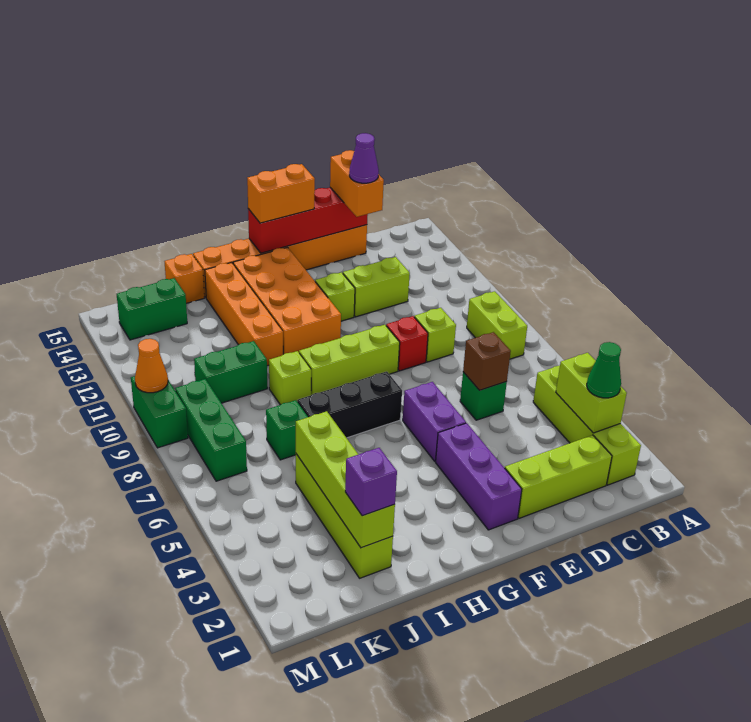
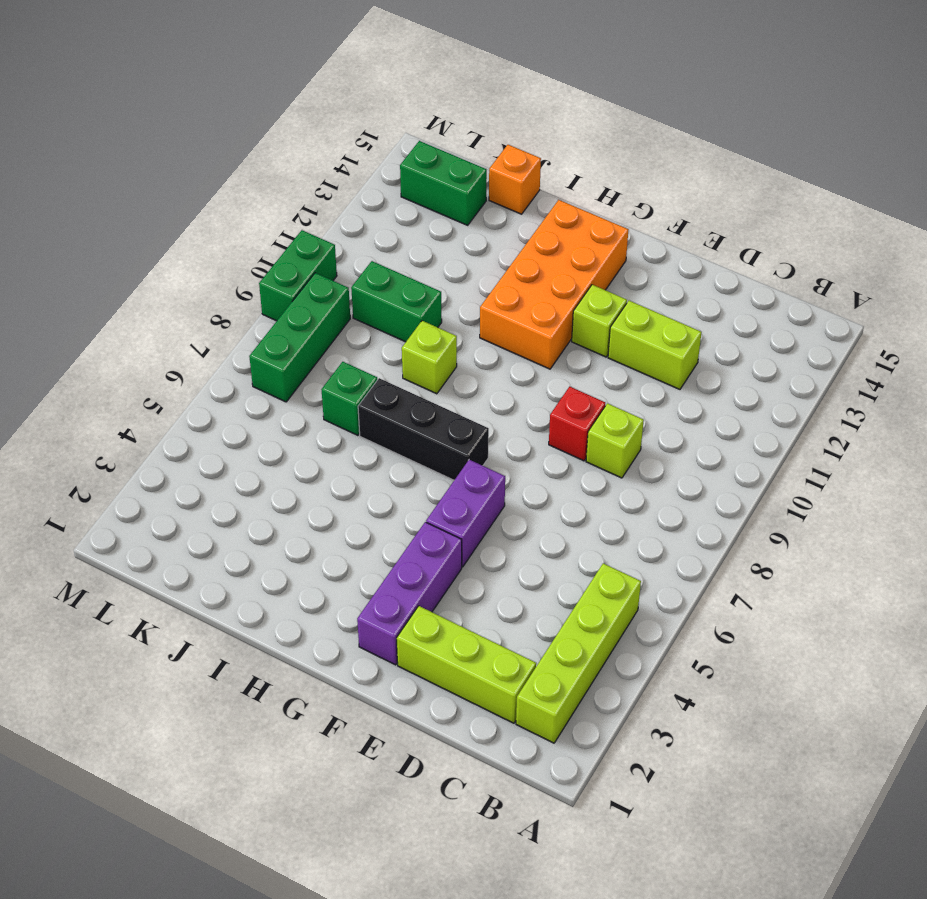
none -> lime 1x2 brick [467,291,527,359]
none -> green 1x1 brick [460,372,507,420]
none -> orange 1x6 brick [193,225,367,297]
none -> lime 1x3 brick [299,325,400,395]

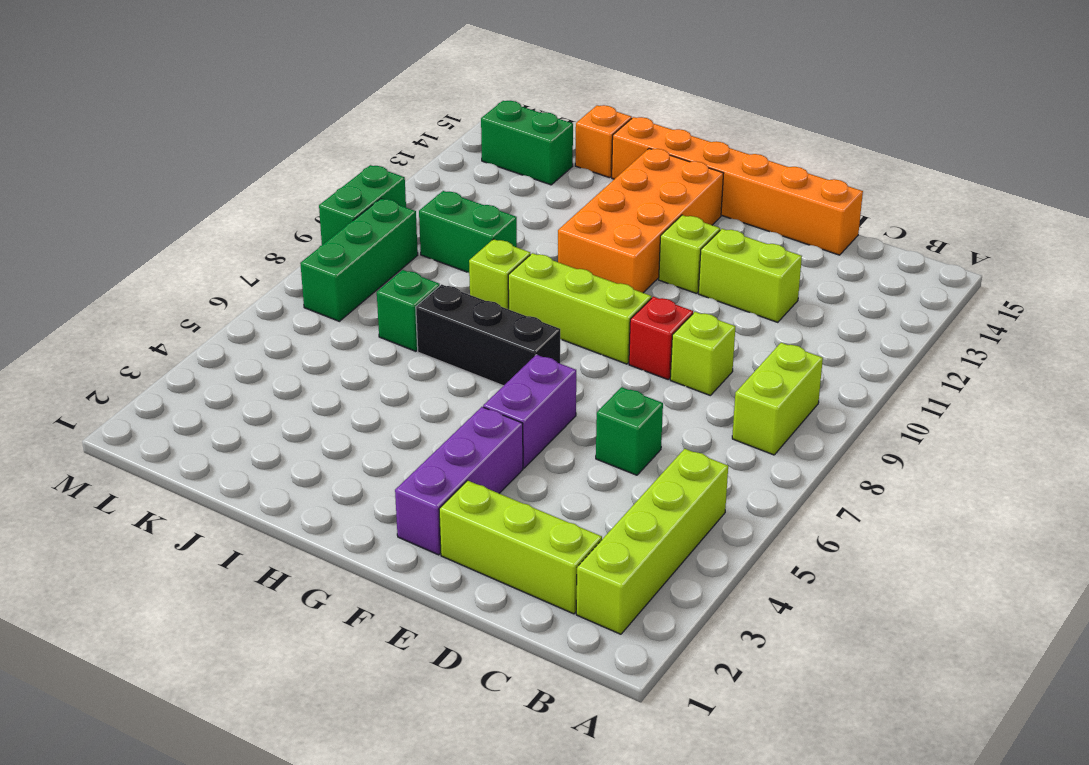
none -> orange 1x4 brick [205,263,283,366]
none -> lime 1x4 brick [296,454,393,578]
none -> lime 1x2 brick [556,353,627,433]
none -> brown 1x1 brick [463,332,511,390]

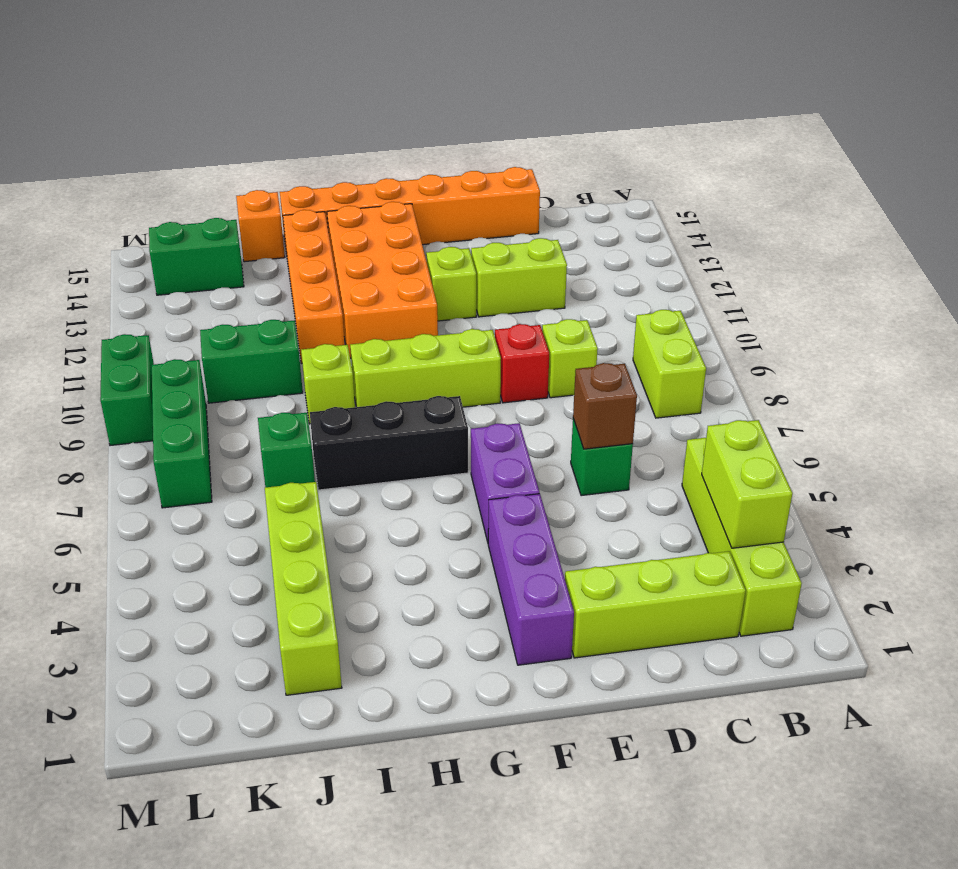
none -> red 1x4 brick [248,188,368,253]
none -> lime 1x4 brick [296,411,395,548]
none -> orange 1x1 cone [135,339,168,393]
none -> green 1x1 cone [587,342,621,398]

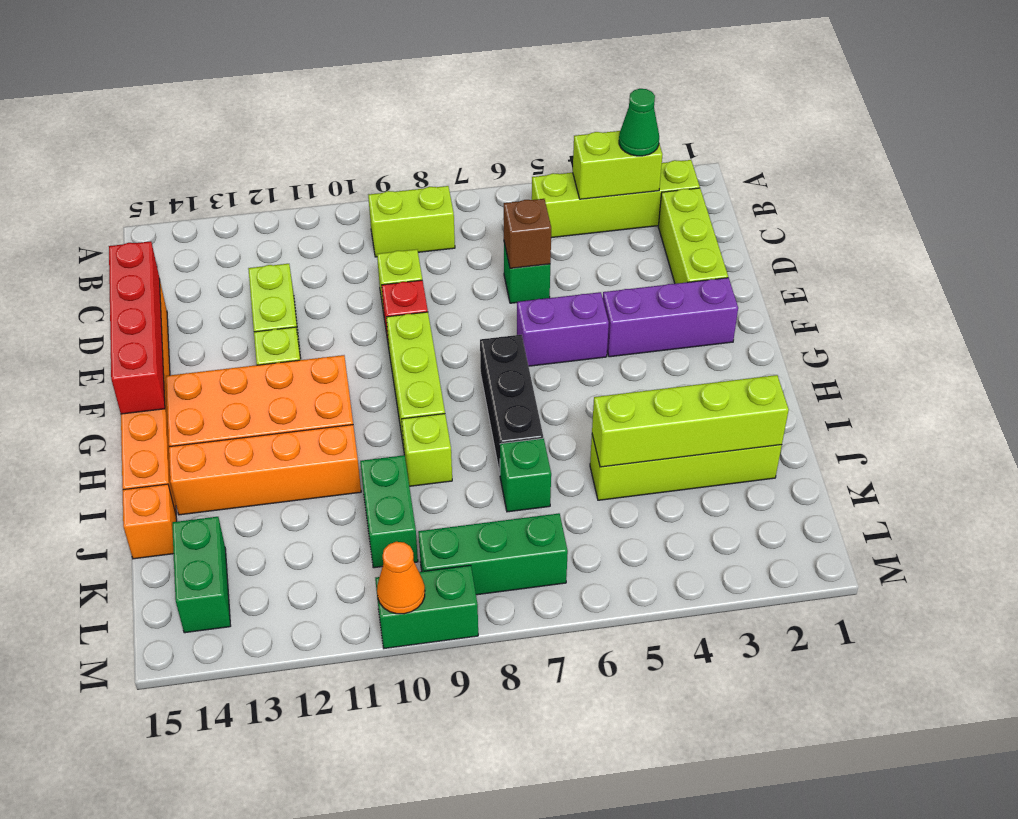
none -> orange 1x2 brick [330,150,384,217]
none -> orange 1x2 brick [247,164,315,223]
none -> purple 1x1 brick [345,448,397,516]
none -> purple 1x1 cone [349,133,379,183]

